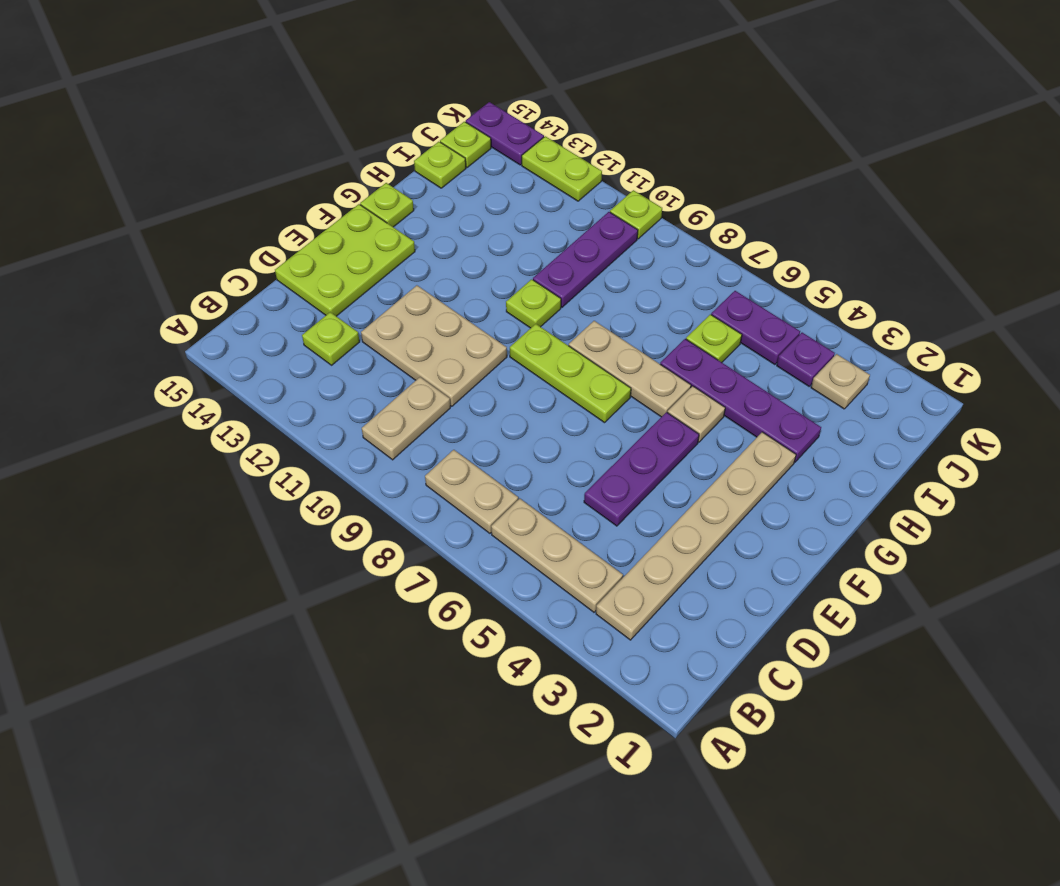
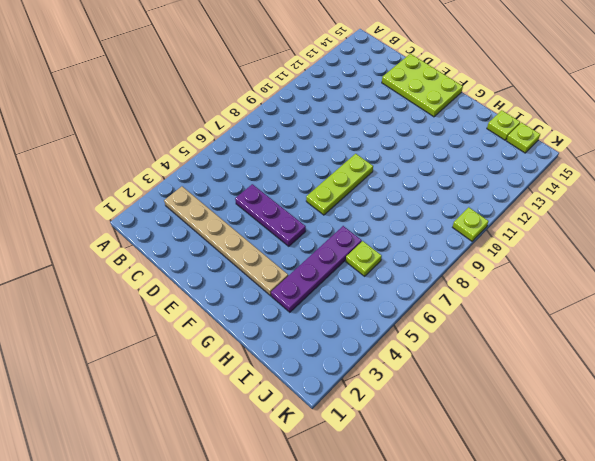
none -> tan 1x3 plate [491,499,623,612]
none -> tan 1x2 plate [425,450,518,533]
none -> tan 1x2 plate [362,377,450,460]

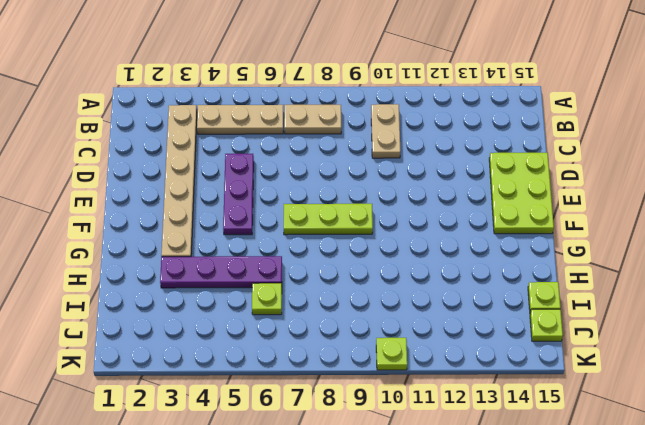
none -> lime 1x1 plate [302,312,360,365]
none -> tan 2x3 plate [361,285,507,406]
none -> tan 1x1 plate [667,386,725,442]

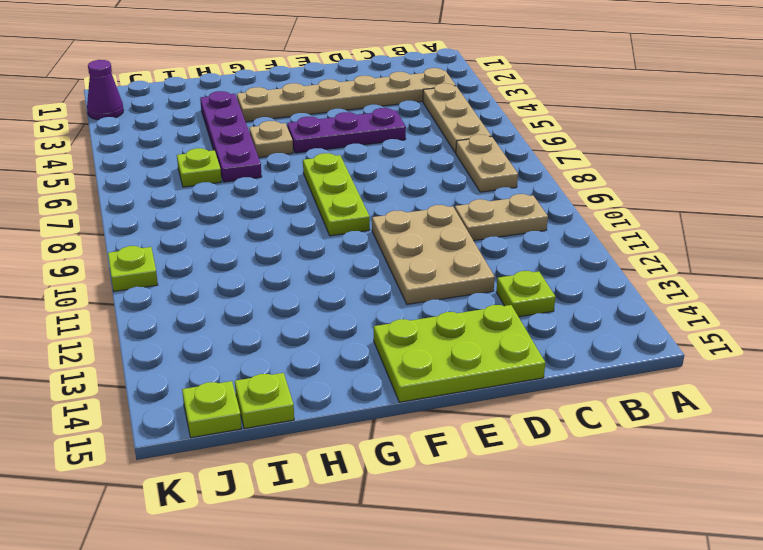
purple 1x1 cone [87,60,123,120] -> none
none -> tan 1x3 plate [569,321,691,417]
none -> lime 1x1 plate [506,279,561,328]
none -> lime 1x1 plate [360,183,414,227]

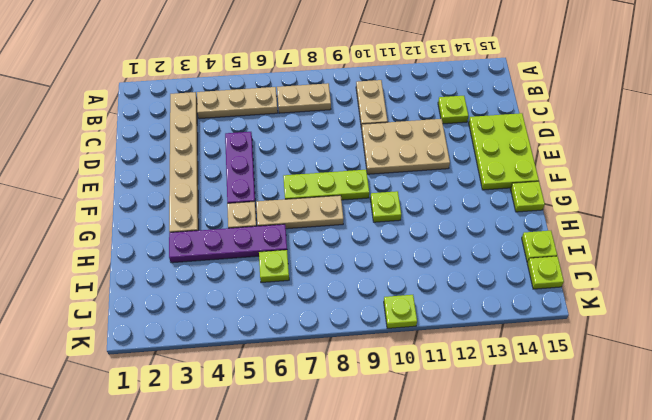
none -> purple 1x3 plate [533,212,638,307]
none -> tan 1x1 plate [811,354,870,409]
none -> purple 1x1 plate [777,333,835,386]

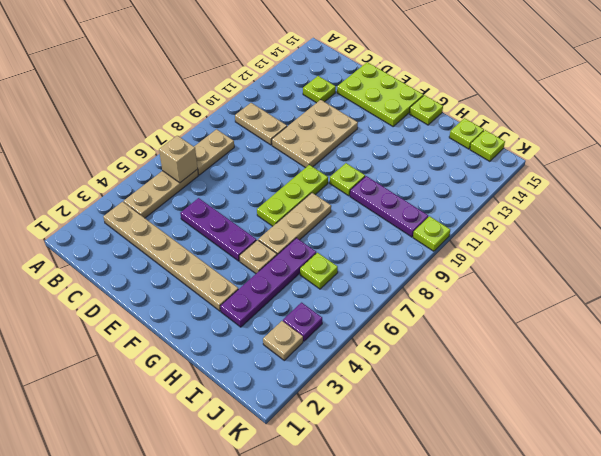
tan 1x1 brick [159,136,198,183] -> none
none -> purple 1x2 plate [711,291,800,365]
none -> lime 1x2 plate [522,136,602,201]
none -> purple 1x2 plate [466,102,544,165]

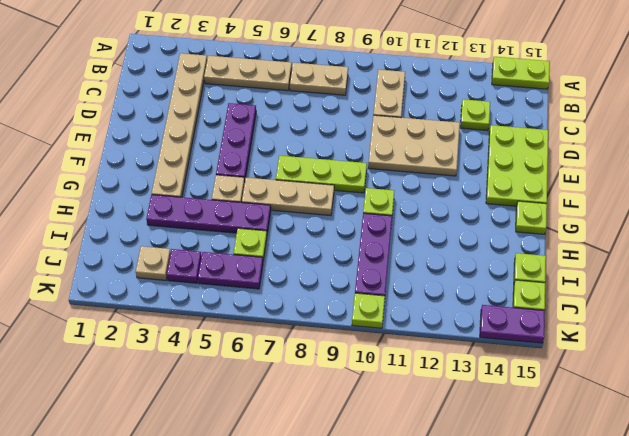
lime 1x2 plate [492,57,550,89] -> lime 1x2 plate moved to [522,136,602,201]

